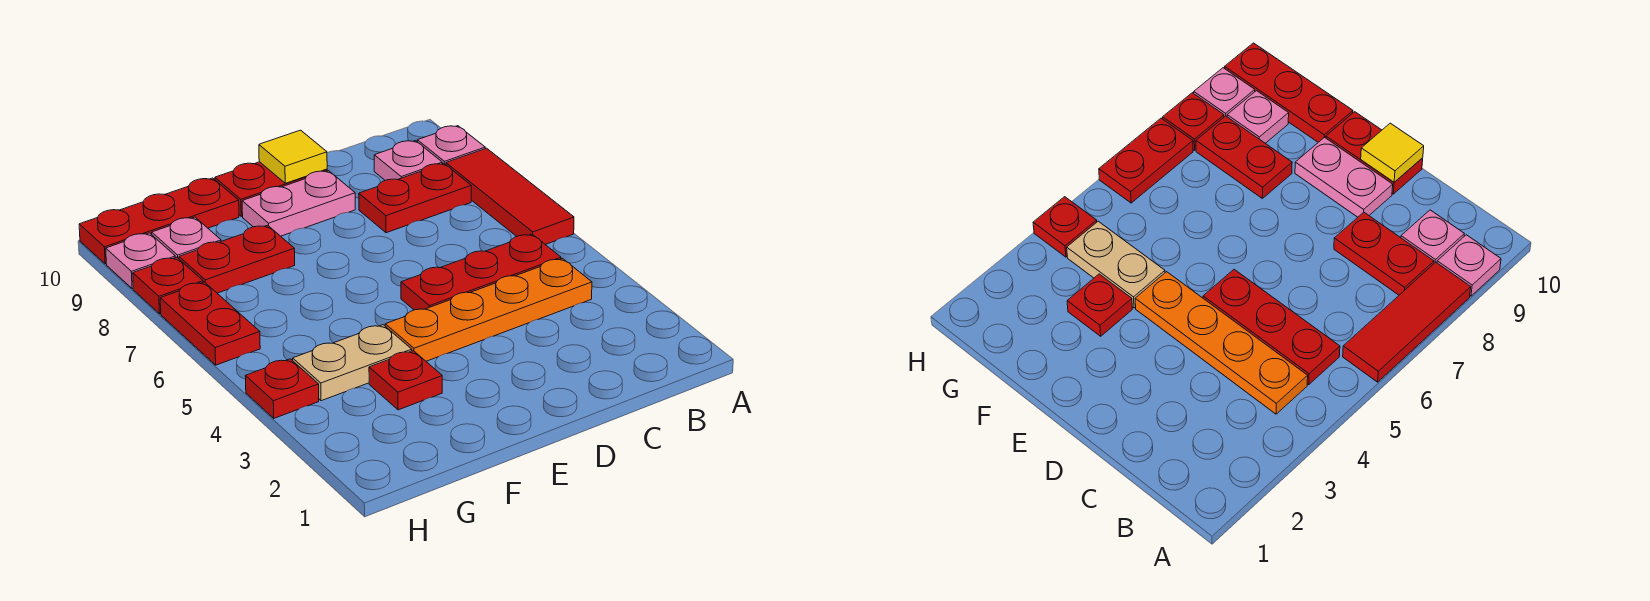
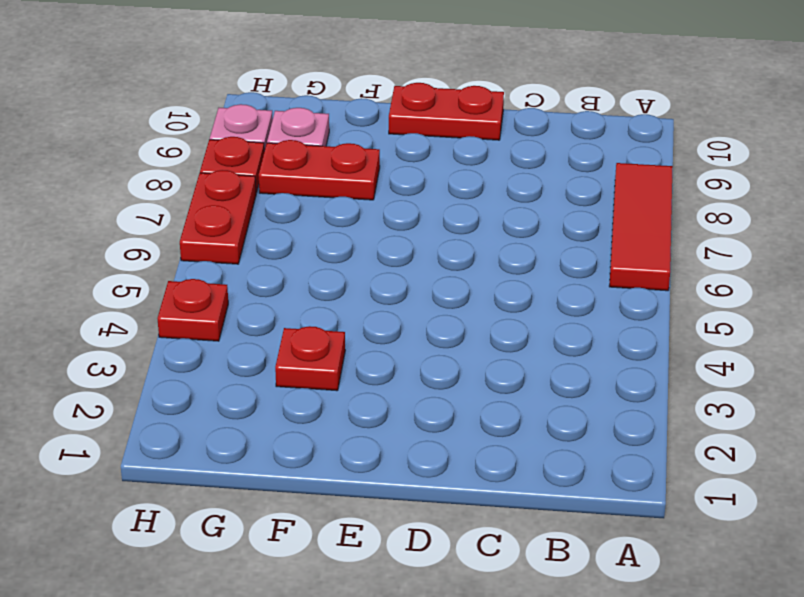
none -> pink 1x1 plate [417,126,485,165]
none -> orange 1x4 plate [385,259,592,361]
none -> red 1x3 plate [401,234,561,310]

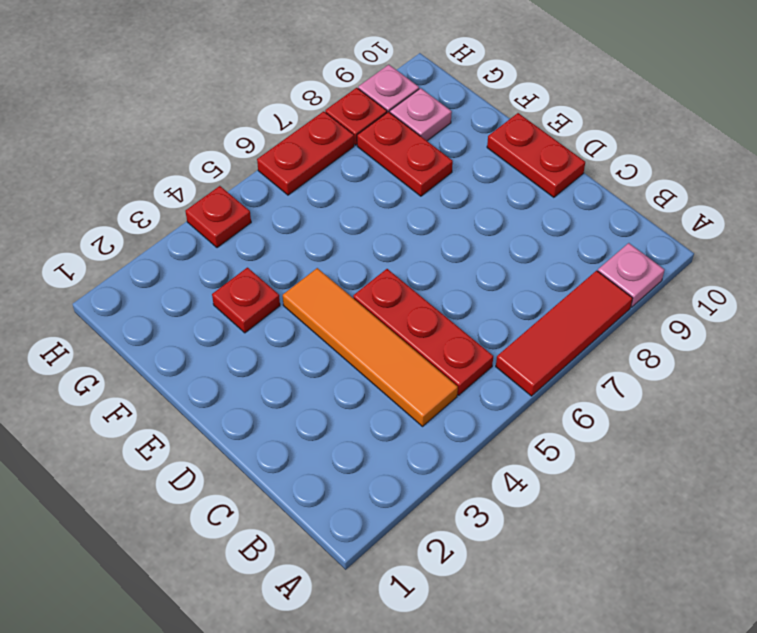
orange 1x4 tile [283,268,458,426] -> orange 1x4 plate [385,259,592,361]
none -> red 1x2 plate [359,163,471,233]
none -> pink 1x1 plate [374,141,442,180]
none -> pink 1x2 plate [242,171,355,236]

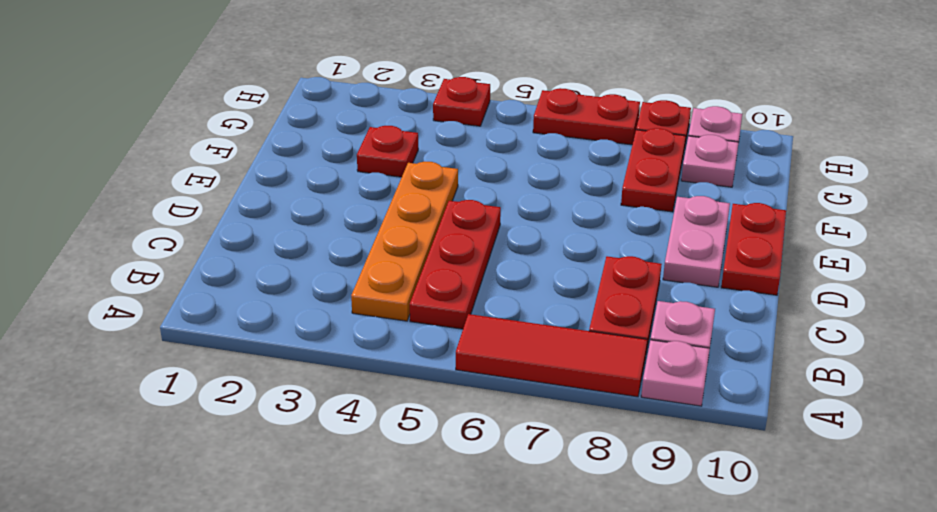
none -> tan 1x2 plate [293,325,412,401]
none -> red 1x3 plate [79,178,239,264]
none -> yellow 1x1 tile [259,130,327,183]

